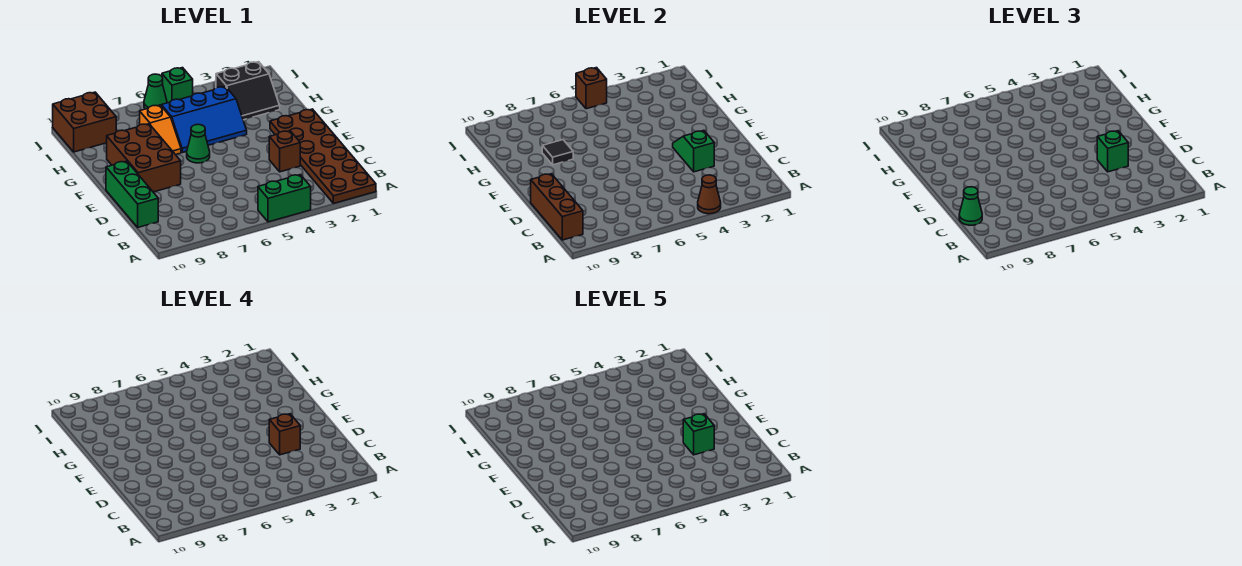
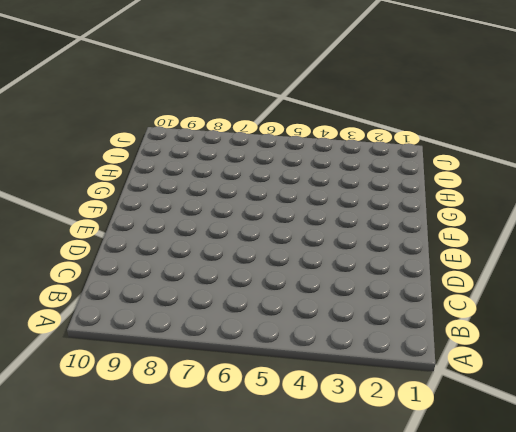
none -> brown 2x6 plate [270,109,376,203]
none -> green 1x2 brick [258,175,311,222]
none -> green 1x3 brick [106,161,158,227]

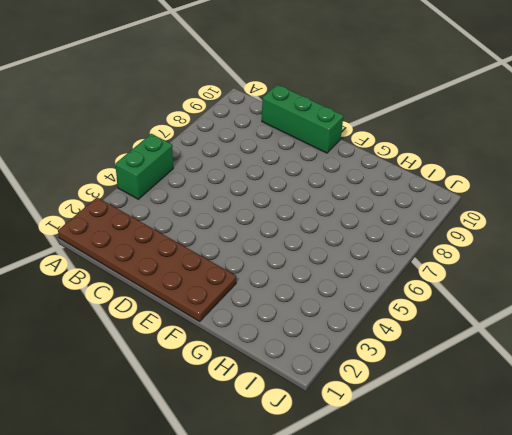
none -> brown 1x1 brick [269,131,300,172]
none -> brown 2x3 brick [107,124,181,192]
none -> green 1x1 cone [187,124,210,163]

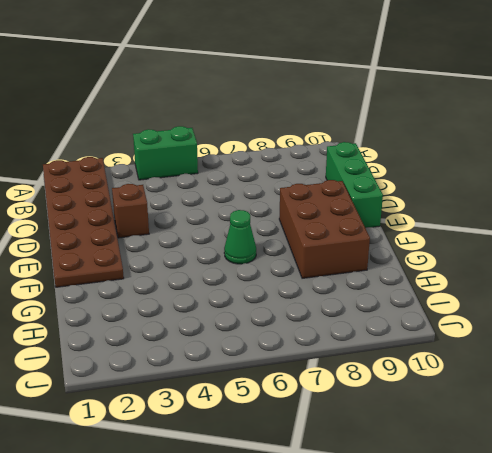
none -> blue 2x3 slope [161,87,247,153]
none -> orange 1x2 slope [140,105,181,155]
none -> black 2x2 slope [216,62,280,120]

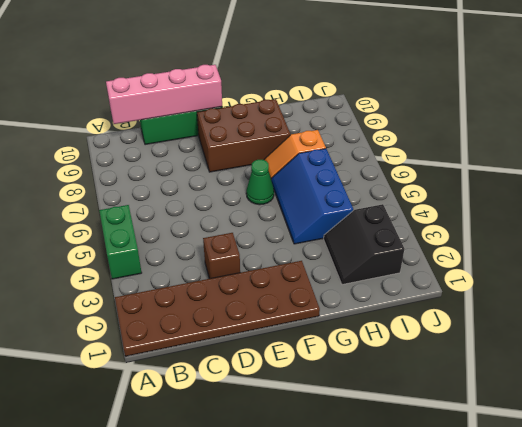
pink 1x4 brick [106,65,222,124] -> brown 1x3 brick [531,174,583,240]
none -> brown 2x2 brick [53,92,116,152]
none -> green 1x1 brick [162,68,193,103]
none -> green 1x1 cone [144,74,167,109]

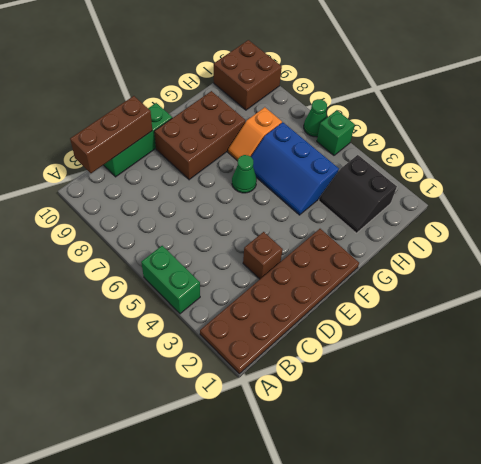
none -> brown 1x1 cone [698,175,721,214]
none -> green 1x2 slope [673,130,714,172]
none -> black 1x1 tile [542,140,573,165]

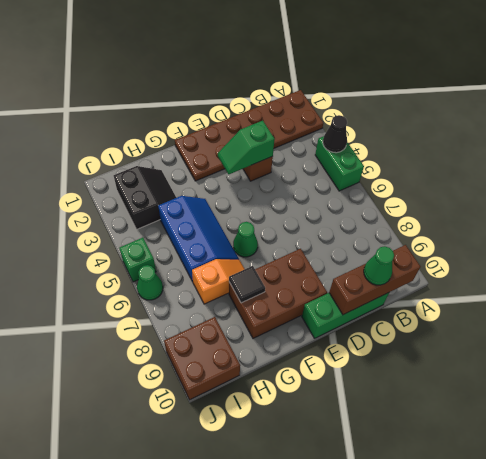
black 1x1 cone [323,115,347,153] -> brown 1x1 cone [698,175,721,214]
none -> brown 1x1 brick [576,68,607,109]
none -> green 1x1 brick [1097,131,1128,172]
none -> brown 1x1 brick [269,414,300,455]

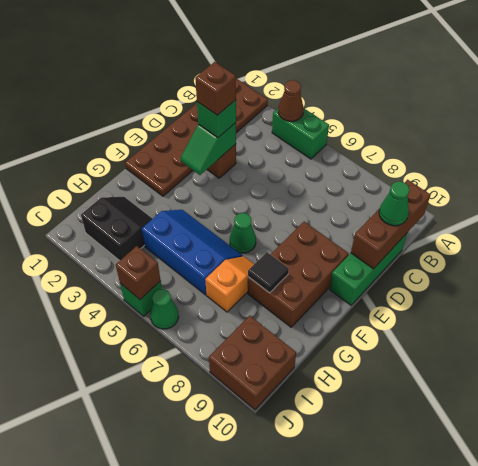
none -> green 1x1 brick [683,414,714,455]

